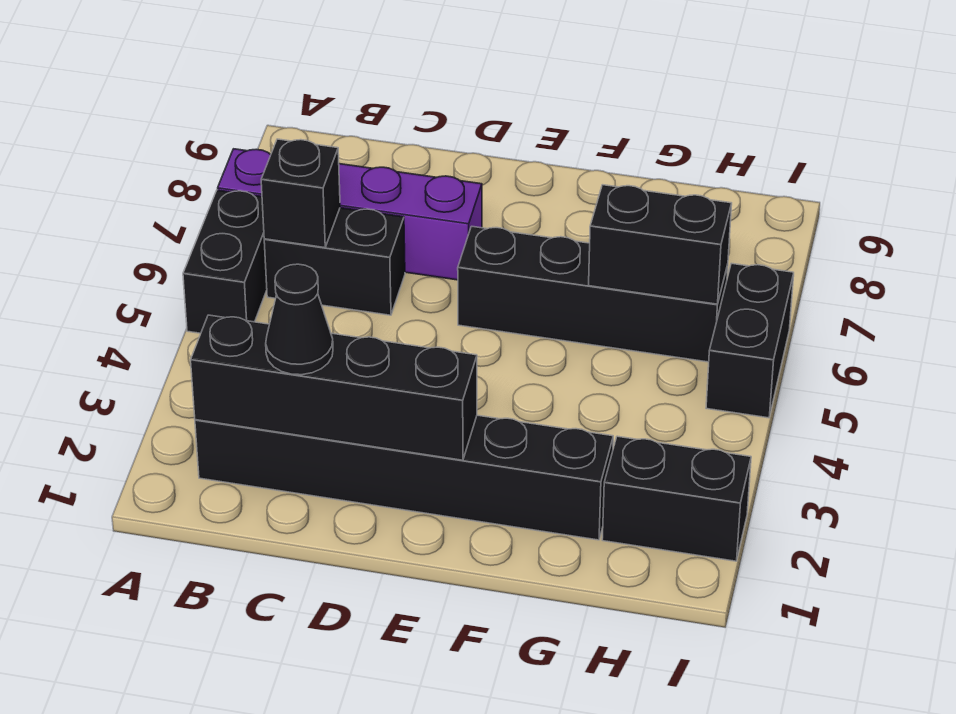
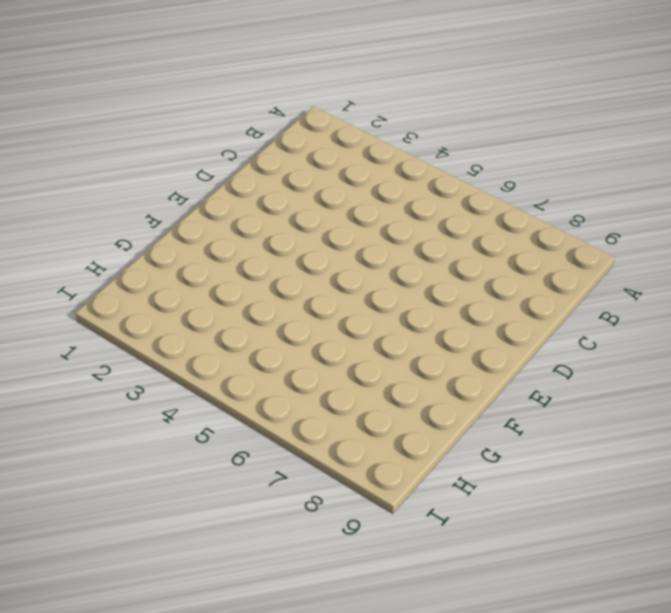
none -> black 1x2 brick [183,190,267,333]
none -> purple 1x4 brick [218,149,482,280]

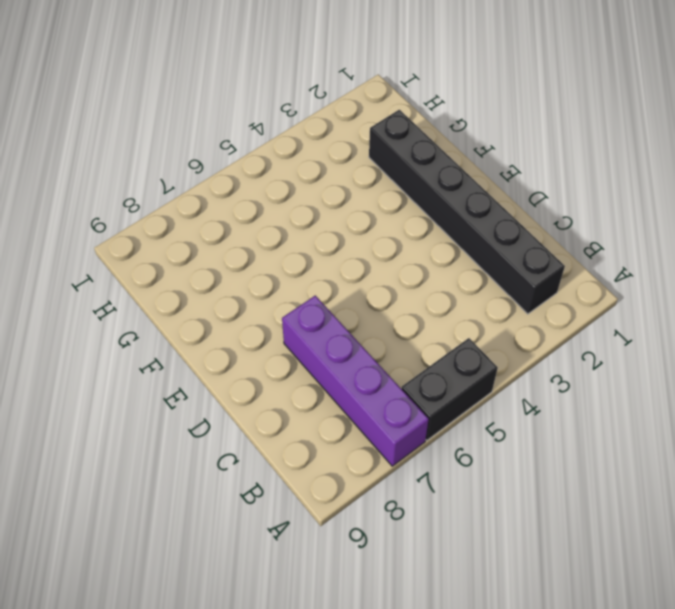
none -> black 1x2 brick [264,208,405,315]
none -> black 1x4 brick [458,226,728,362]

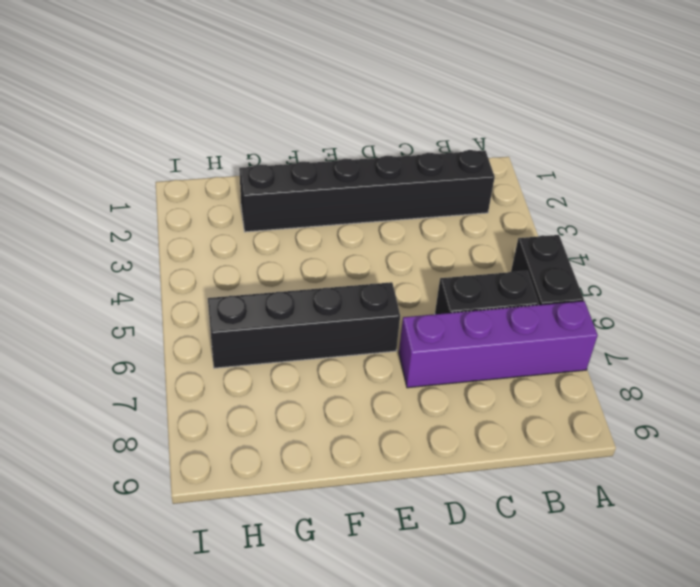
none -> black 1x2 brick [602,436,751,561]
none -> black 1x2 brick [706,263,794,418]

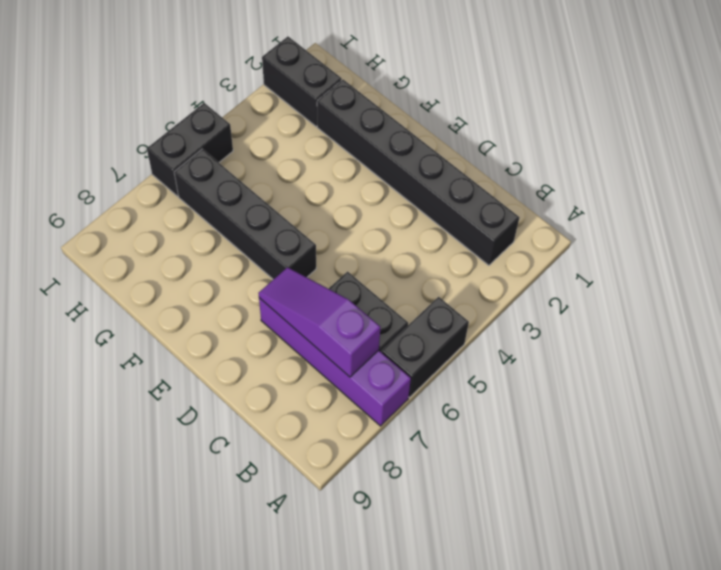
purple 1x3 slope [259,267,380,377] -> none
none -> black 1x4 brick [191,315,477,460]
none -> black 1x1 brick [261,139,340,248]

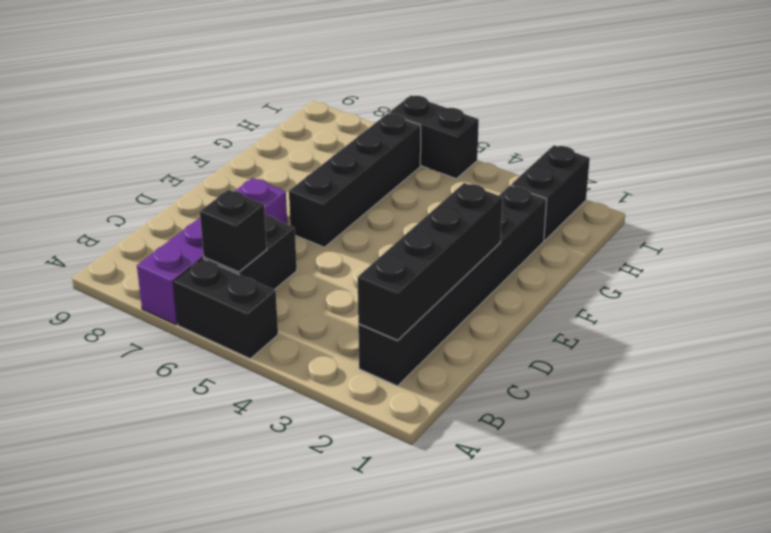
none -> black 1x2 brick [589,185,732,304]
none -> black 1x1 cone [266,264,333,375]

